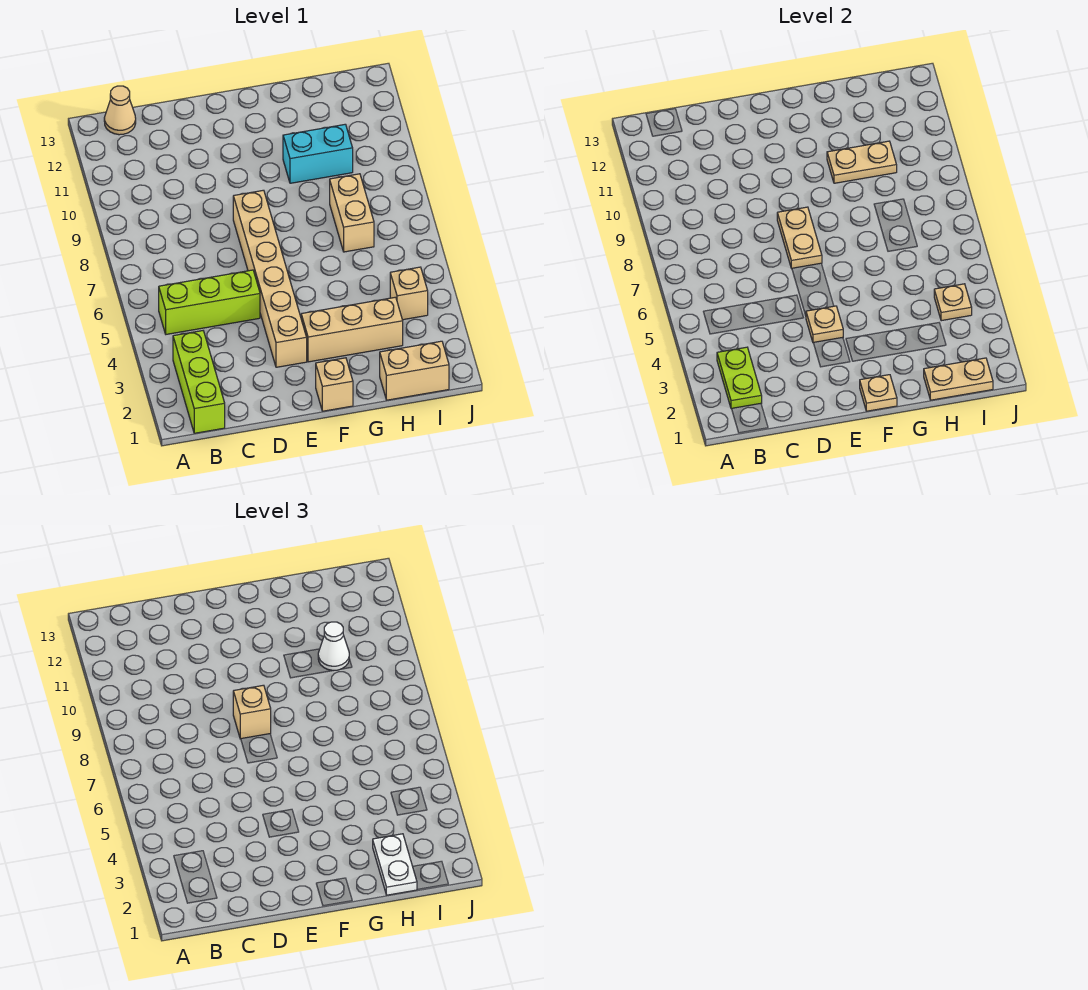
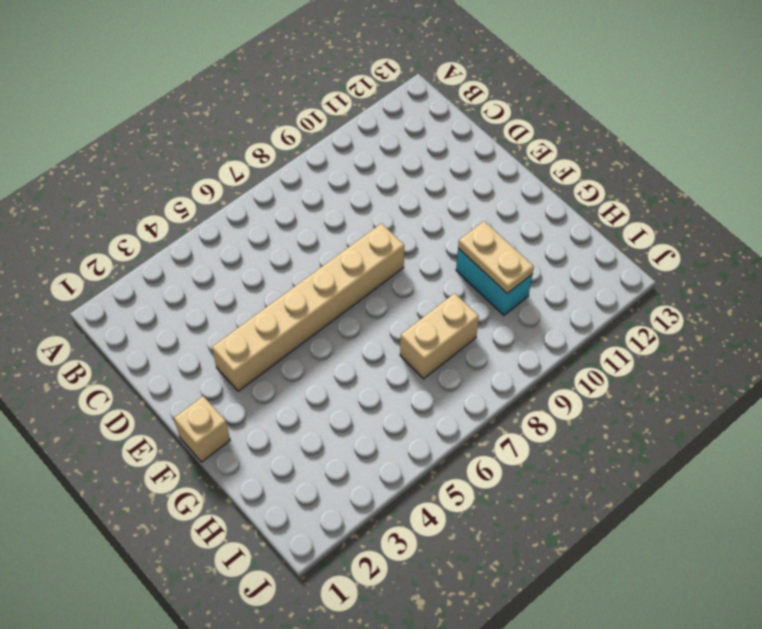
none -> lime 1x3 brick [173,331,225,433]
none -> lime 1x3 brick [159,270,260,334]
none -> tan 1x1 cone [104,86,136,135]

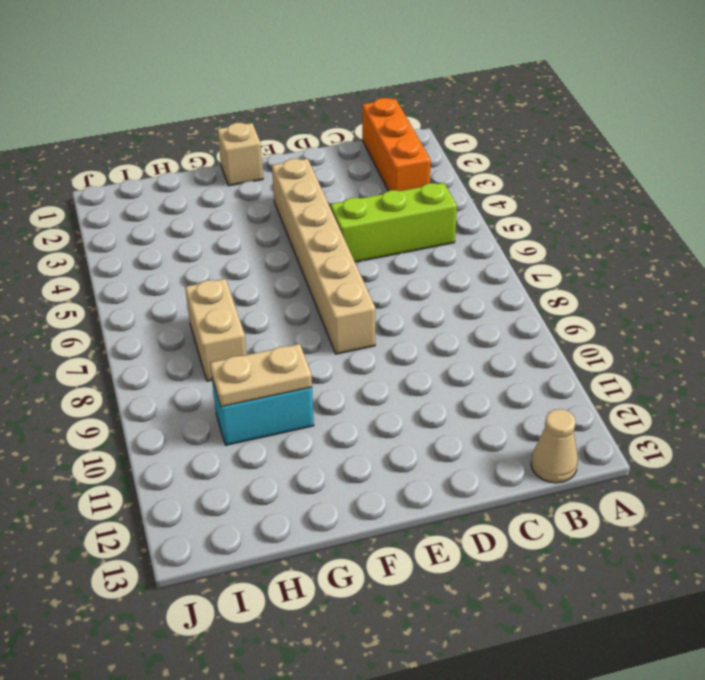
orange 1x3 brick [362,98,431,191] -> lime 1x3 brick [173,331,225,433]
none -> tan 1x3 brick [301,297,403,362]
none -> tan 1x2 brick [380,341,449,400]
none -> tan 1x1 brick [390,267,428,320]

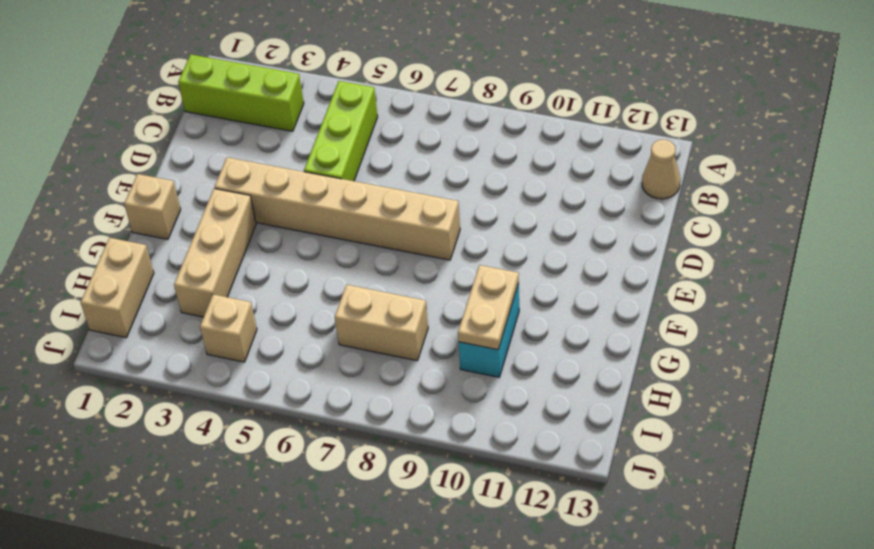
none -> lime 1x2 plate [717,347,762,409]
none -> tan 1x1 plate [806,306,843,342]
none -> tan 1x2 plate [777,207,822,268]

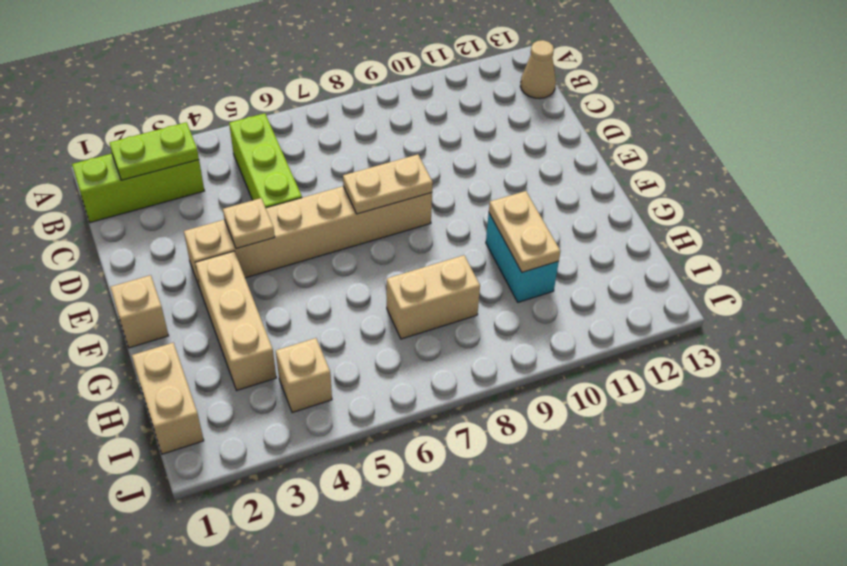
none -> tan 1x1 plate [860,375,897,411]
none -> tan 1x2 plate [924,358,993,400]
none -> tan 1x1 plate [934,284,972,321]

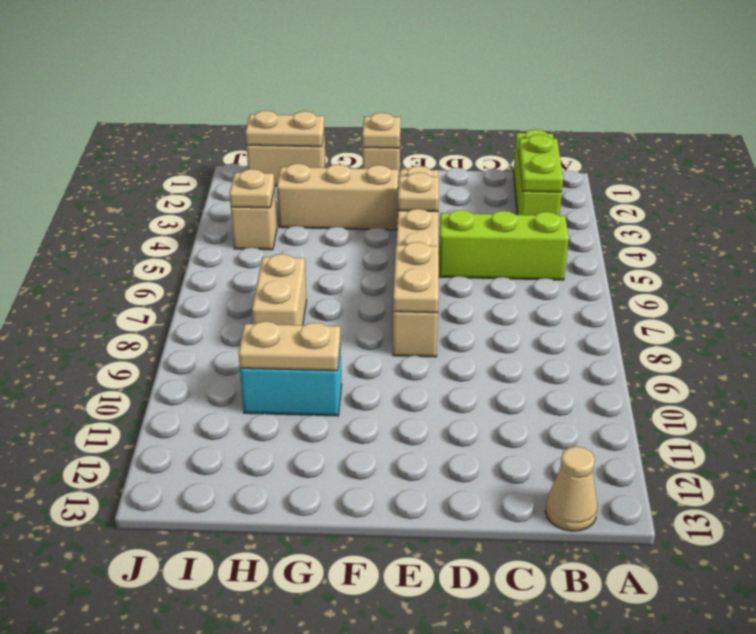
none -> tan 1x1 brick [233,685,271,739]
none -> white 1x2 plate [373,834,417,895]
none -> white 1x1 cone [318,622,349,670]

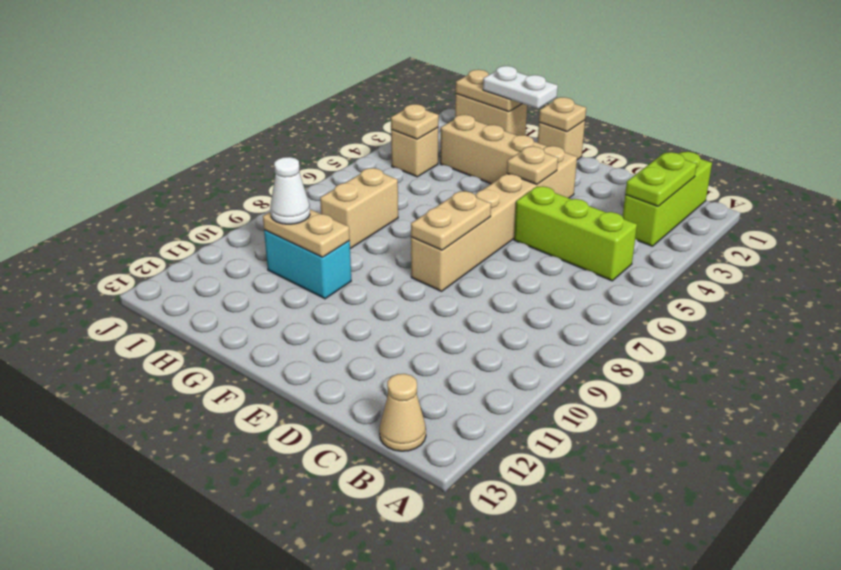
white 1x2 plate [483,66,558,109] -> white 1x2 plate turned to [373,834,417,895]
none -> tan 1x1 brick [233,685,271,739]

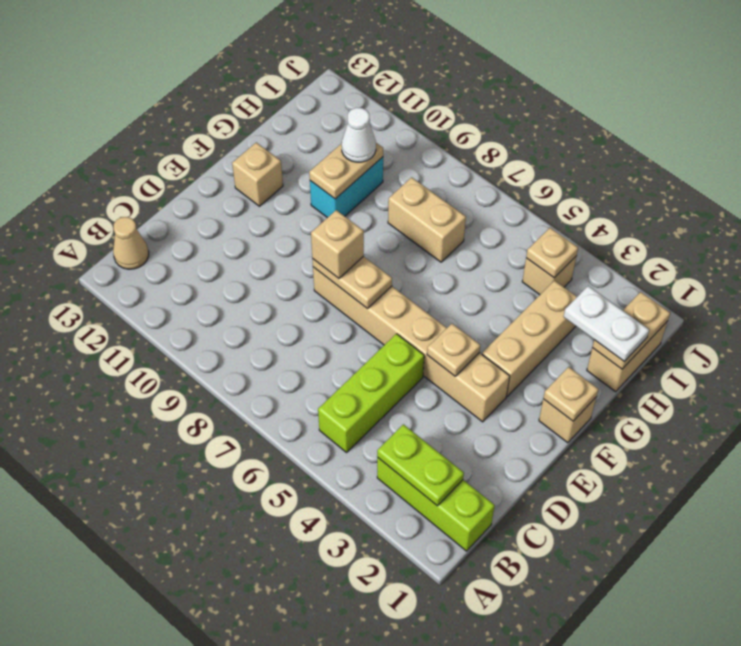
tan 1x1 brick [232,142,283,206] -> none

